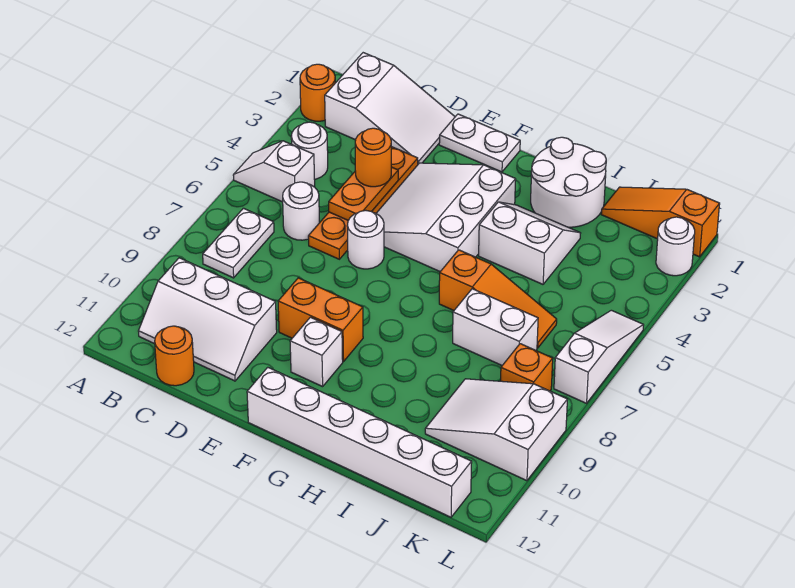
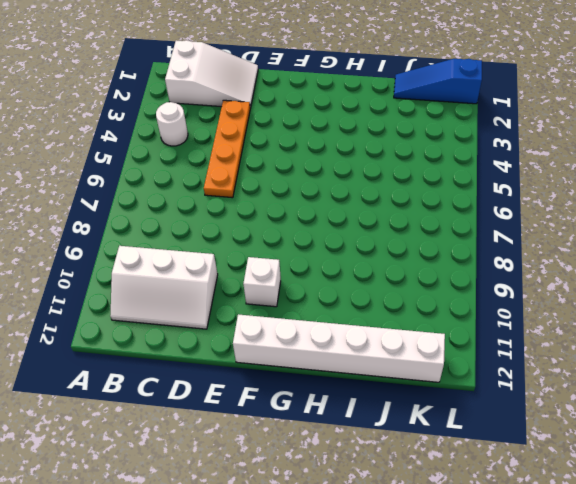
blue 1x3 slope [394,59,482,104] -> orange 1x3 slope [601,187,720,257]
none -> orange 1x1 round brick [300,64,335,121]
none -> white 1x2 slope [233,141,315,202]
none -> white 1x2 plate [203,208,274,278]

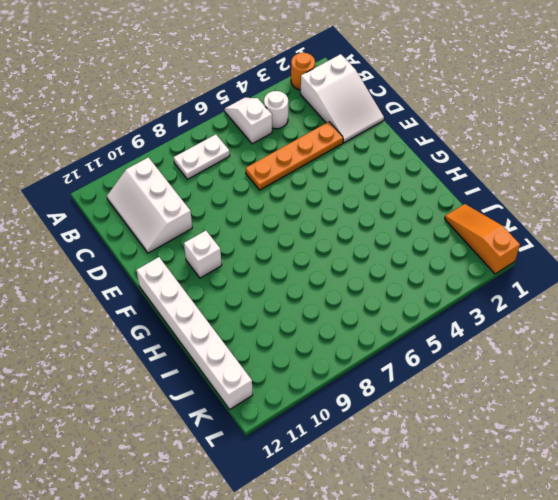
none -> white 1x1 round brick [283,182,319,240]
none -> orange 1x1 round brick [155,326,194,386]
none -> white 1x2 plate [439,114,520,172]

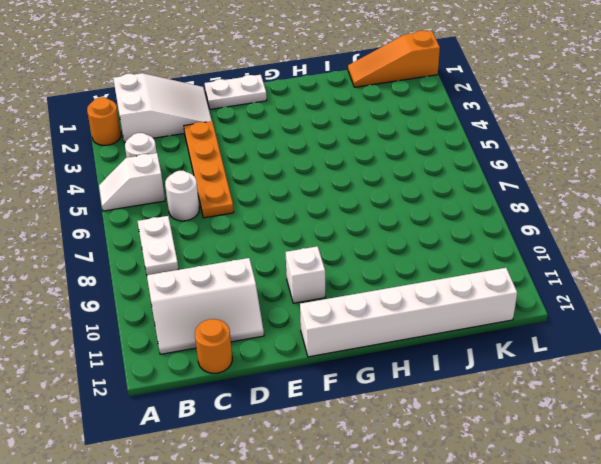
none -> white 3x3 slope [376,163,516,272]
none -> white 1x1 round brick [348,211,384,269]
none -> orange 1x2 brick [278,278,363,362]

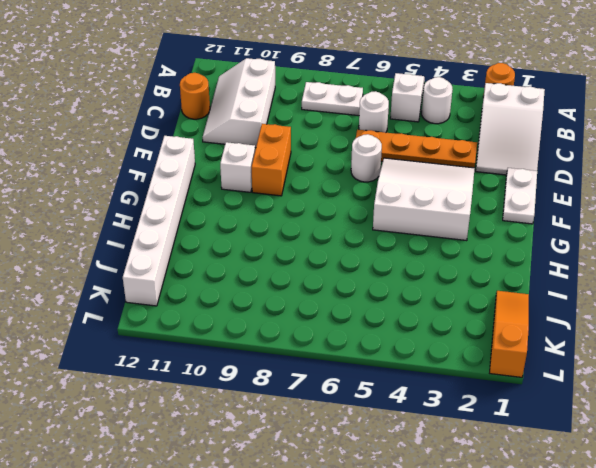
none -> white 2x2 round brick [531,137,606,227]
none -> white 2x2 slope [479,202,581,284]
none -> orange 1x3 slope [439,250,557,348]

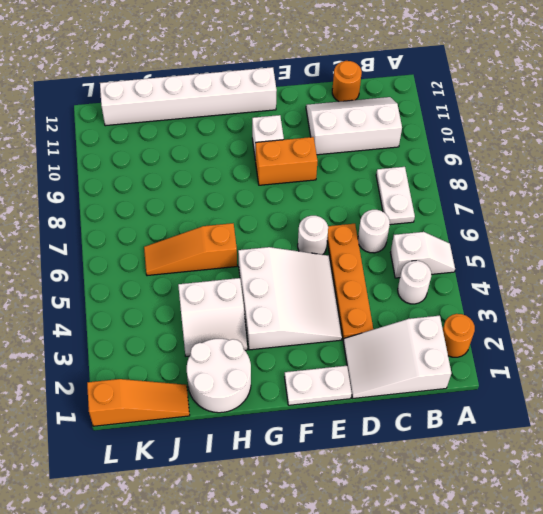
none -> white 1x2 brick [453,289,538,365]
none -> white 2x3 slope [425,379,567,481]
none -> orange 1x1 brick [501,344,553,391]

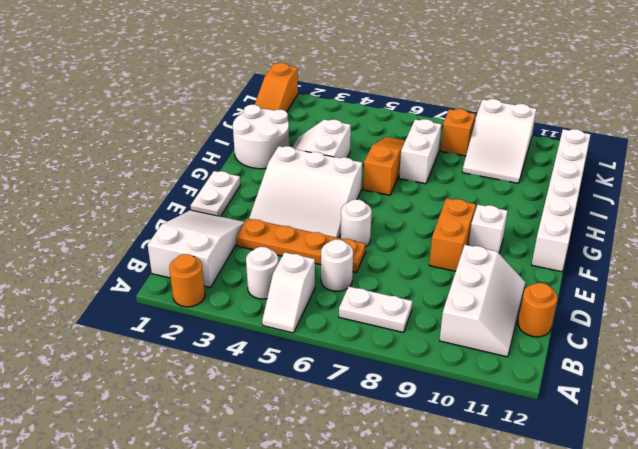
none -> white 1x1 round brick [656,217,695,276]
none -> white 1x3 slope [554,310,644,403]
none -> orange 1x2 plate [329,167,398,220]

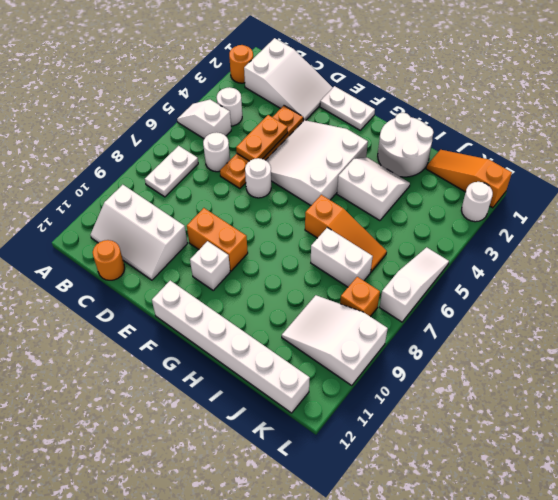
none -> orange 1x1 round brick [355,128,391,187]

